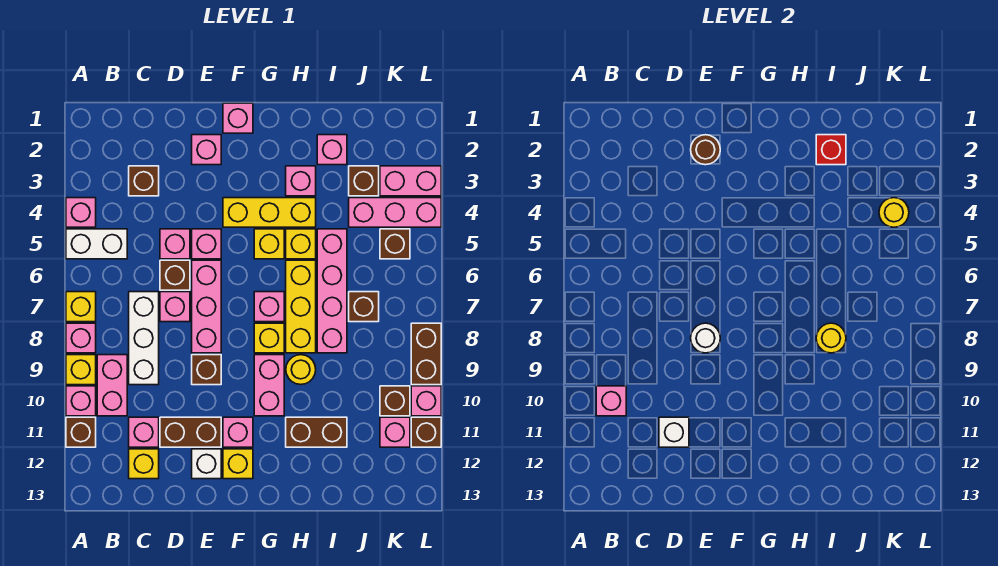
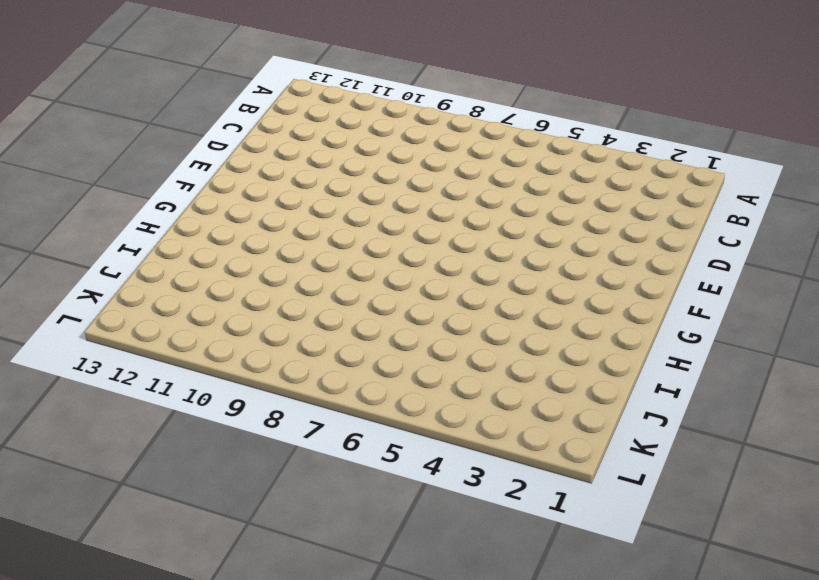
none -> pink 1x1 brick [66,198,96,227]
none -> white 1x2 brick [66,229,127,259]
none -> yellow 1x1 brick [66,292,96,322]
none -> pink 1x1 brick [66,323,96,353]

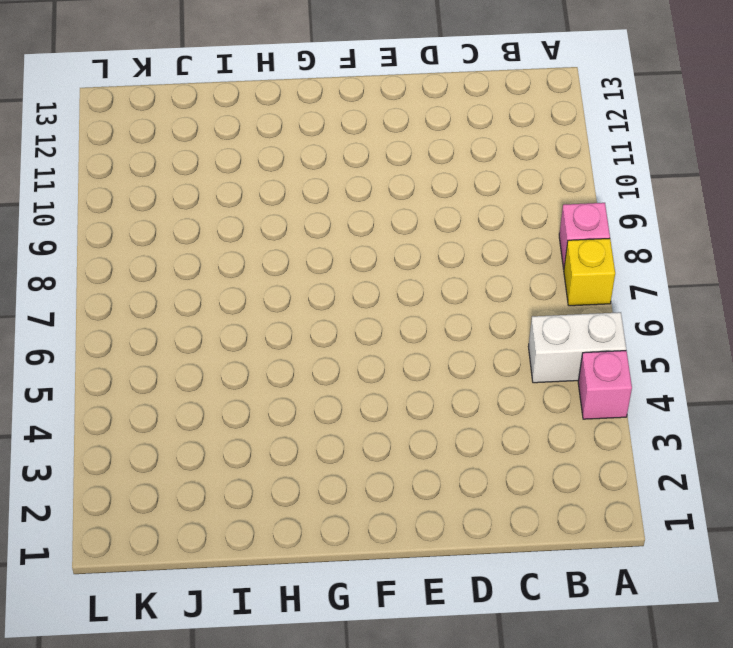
none -> yellow 1x1 brick [66,355,96,385]
none -> pink 1x1 brick [66,386,96,416]
none -> brown 1x1 brick [66,417,96,447]
none -> pink 1x2 brick [97,355,127,416]

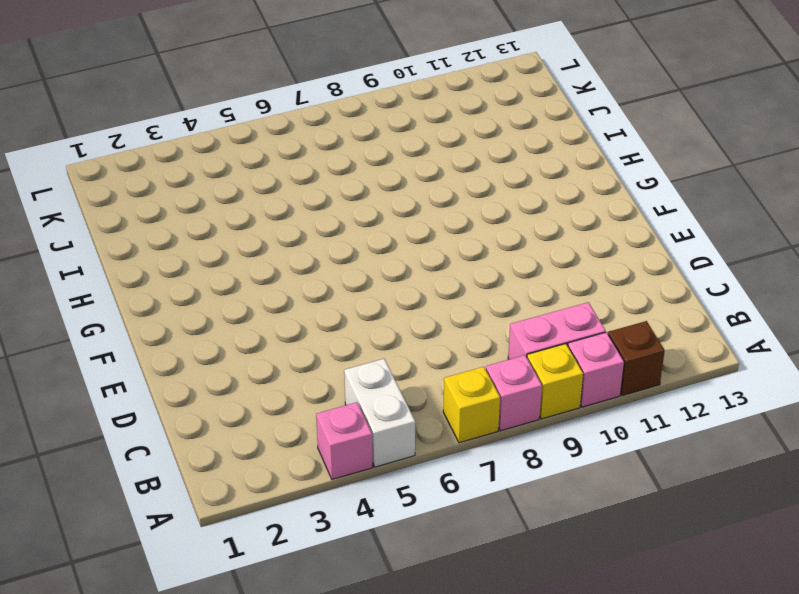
none -> brown 1x1 brick [129,166,159,196]
none -> white 1x3 brick [129,292,159,385]
none -> pink 1x1 brick [129,417,159,447]
none -> yellow 1x1 brick [129,449,159,479]

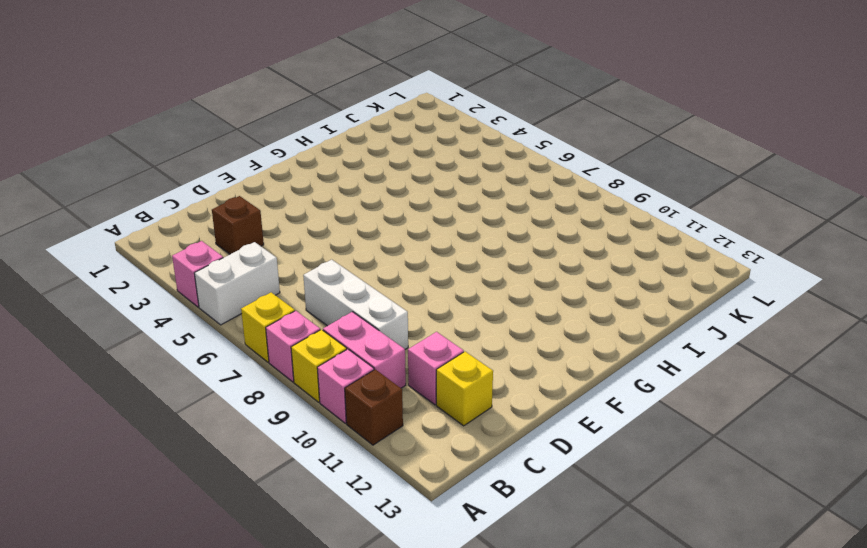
none -> pink 1x1 brick [160,229,190,259]
none -> brown 1x1 brick [160,260,190,290]
none -> pink 1x1 brick [160,292,190,322]
none -> brown 1x2 brick [160,417,221,447]

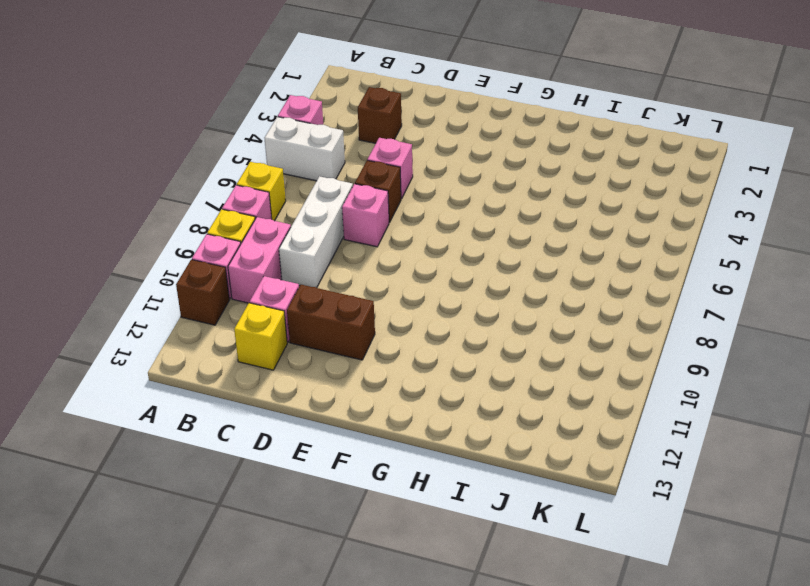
none -> pink 1x1 brick [192,135,221,165]
none -> pink 1x1 brick [192,229,221,259]
none -> pink 1x3 brick [192,260,221,353]
none -> brown 1x1 brick [192,355,221,385]

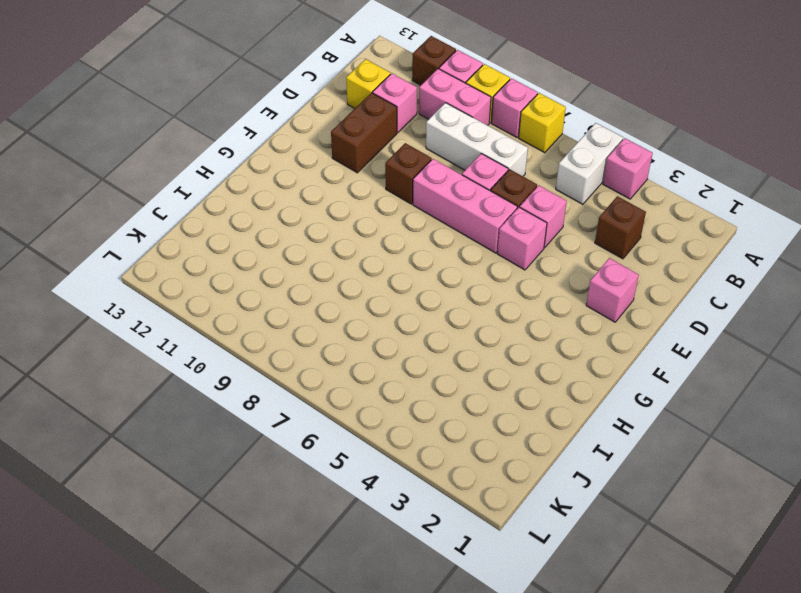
none -> white 1x1 brick [192,449,221,479]
none -> pink 1x1 brick [223,103,253,133]
none -> yellow 1x3 brick [223,198,316,227]
none -> pink 1x1 brick [223,417,253,447]

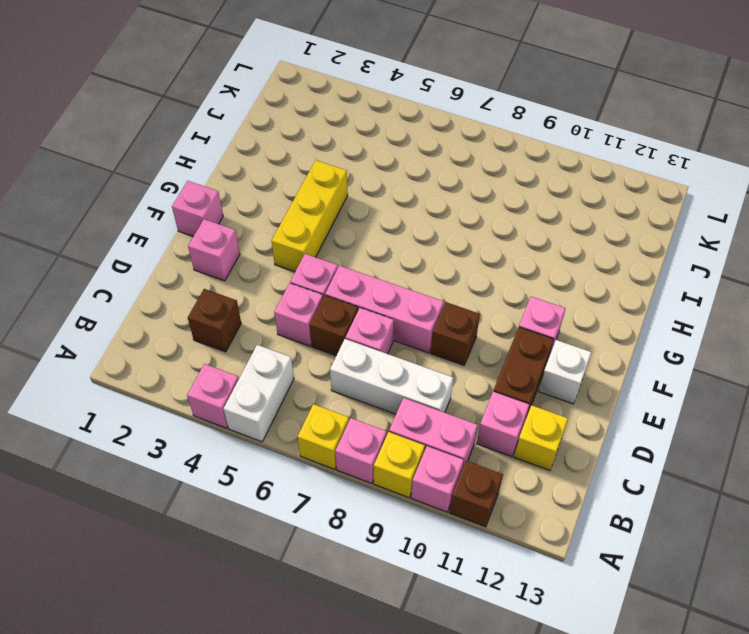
none -> yellow 1x1 brick [223,449,253,479]
none -> yellow 1x1 brick [254,229,284,259]
none -> pink 1x1 brick [254,292,284,322]
none -> yellow 1x1 brick [254,323,284,353]

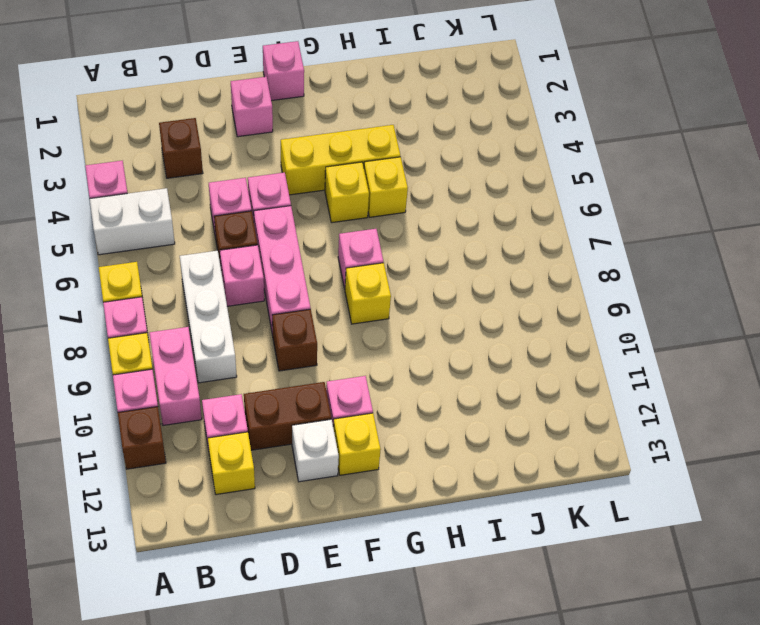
none -> pink 1x2 brick [254,355,284,416]
none -> pink 1x1 brick [286,166,316,196]
none -> yellow 1x3 brick [286,260,316,353]
none -> yellow 1x1 round brick [286,355,316,385]

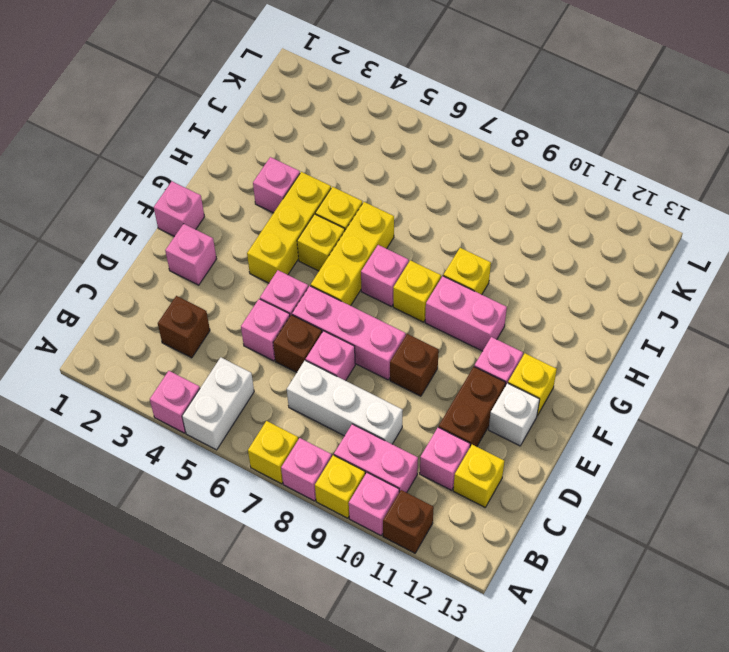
yellow 1x3 brick [311,202,394,306] -> yellow 1x3 brick turned to [286,260,316,353]
yellow 1x1 brick [443,248,491,295] -> yellow 1x1 round brick [286,355,316,385]
none -> brown 1x2 brick [286,417,347,447]
none -> pink 1x1 brick [317,135,347,165]
none -> pink 1x4 brick [317,229,347,353]
none -> brown 1x1 brick [349,166,379,196]

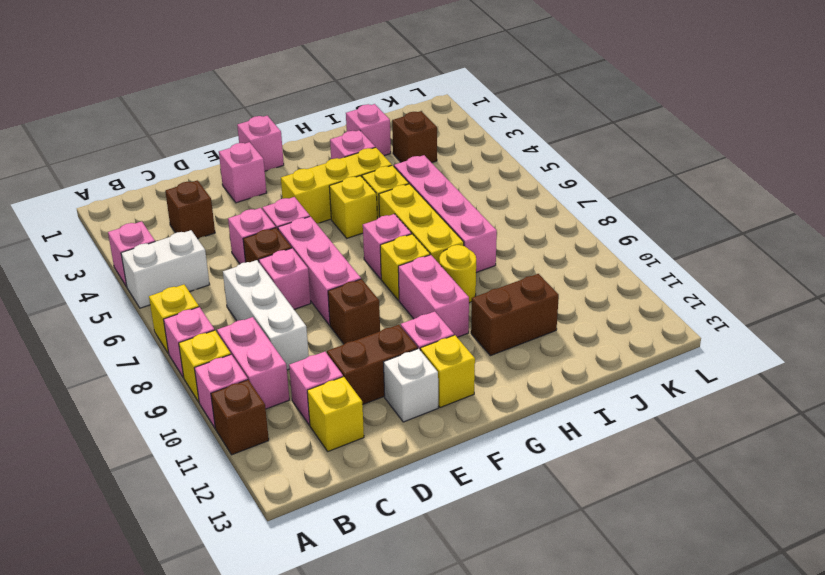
none -> pink 1x3 brick [349,198,441,227]
none -> brown 1x1 brick [349,292,379,322]
none -> pink 1x2 brick [380,166,441,196]
none -> brown 1x1 brick [380,229,410,259]

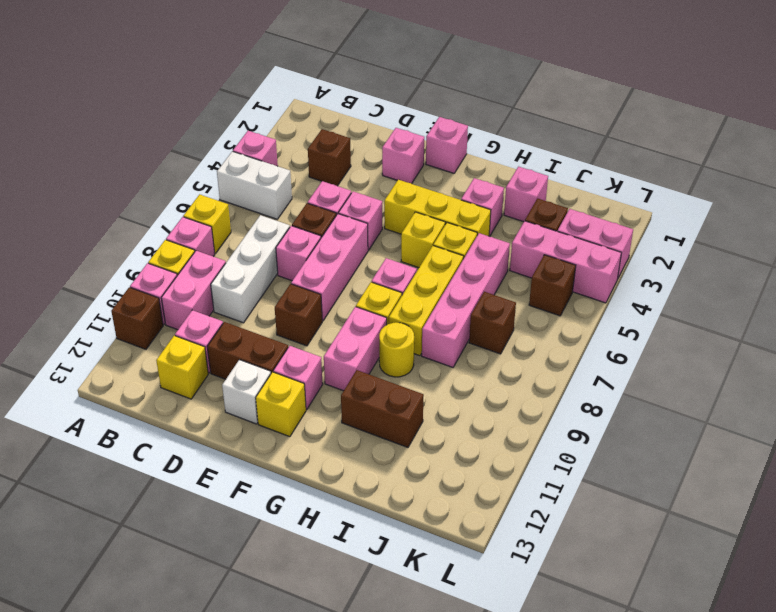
none -> brown 1x1 brick [380,386,410,416]
none -> pink 1x1 brick [380,417,410,447]
none -> brown 1x2 brick [411,323,441,385]
none -> pink 1x1 brick [411,386,441,416]

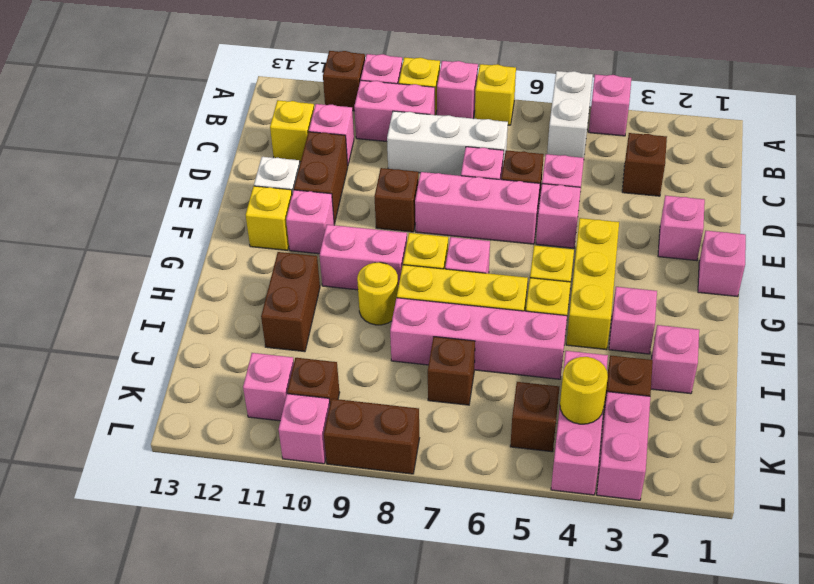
none -> brown 1x1 brick [411,417,441,447]
none -> pink 1x1 brick [596,386,626,416]
none -> white 1x1 brick [659,417,689,447]
none -> brown 1x1 round brick [691,135,720,165]

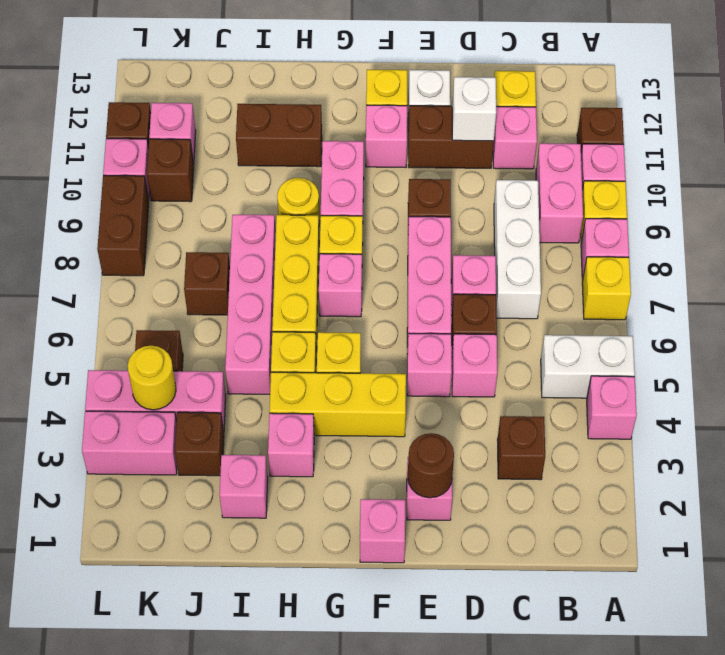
none -> pink 1x1 brick [596,386,626,416]
none -> white 1x1 round brick [691,323,720,353]
none -> red 1x1 brick [816,135,846,165]
none -> yellow 1x1 round brick [816,323,846,353]

